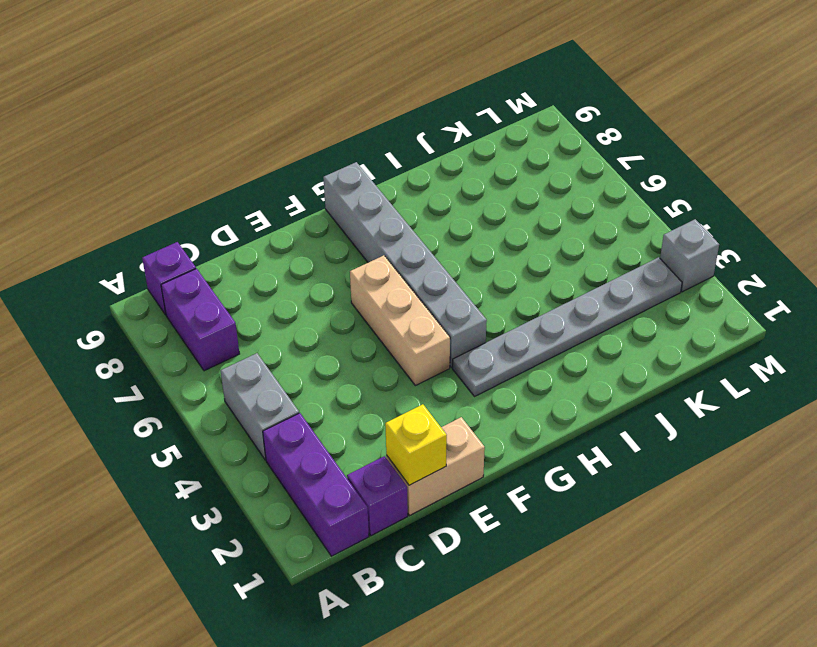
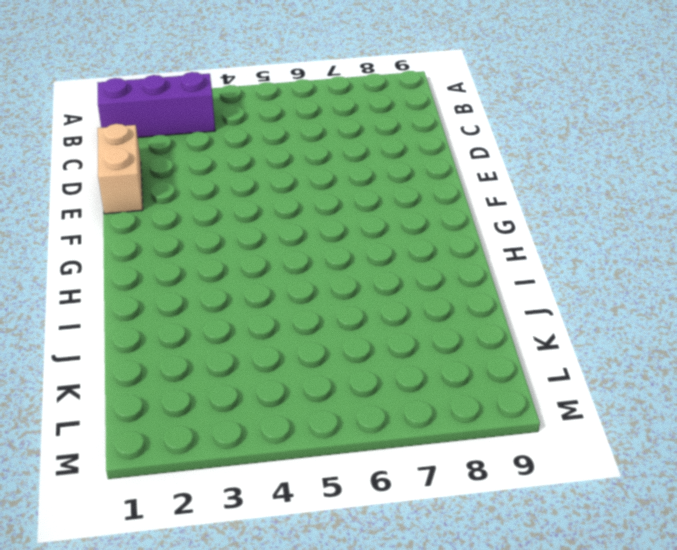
none -> grey 1x2 brick [221,353,299,460]
none -> purple 1x2 brick [161,269,240,371]

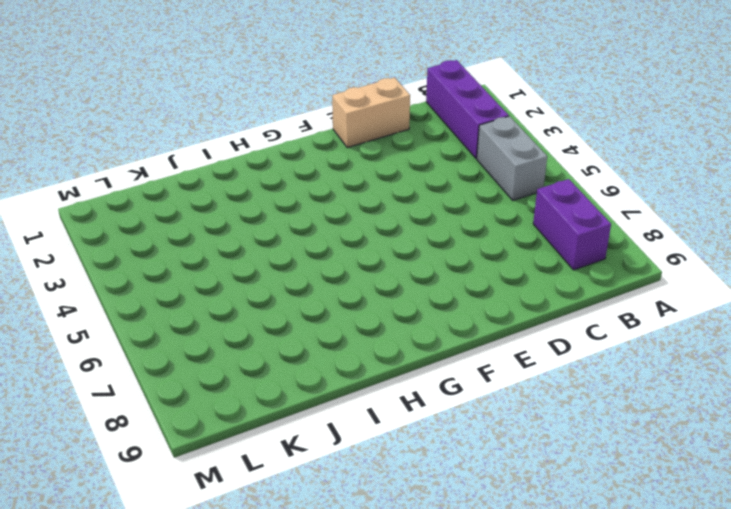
none -> purple 1x1 brick [142,242,196,315]
none -> purple 1x1 brick [347,456,408,536]

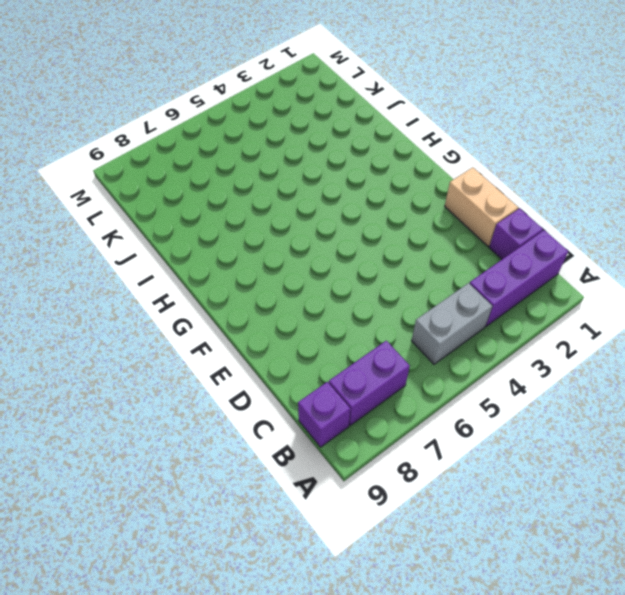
none -> tan 1x3 brick [350,255,450,386]
none -> grey 1x6 plate [453,257,682,397]

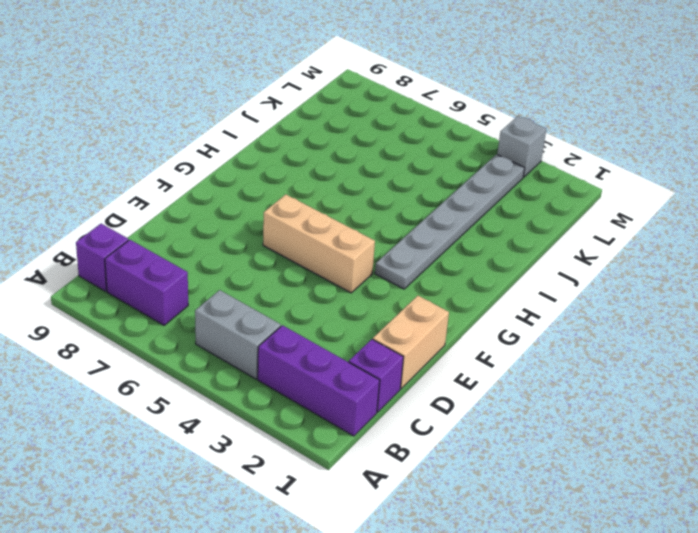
none -> grey 1x6 brick [323,162,487,368]
none -> yellow 1x1 brick [385,404,447,485]

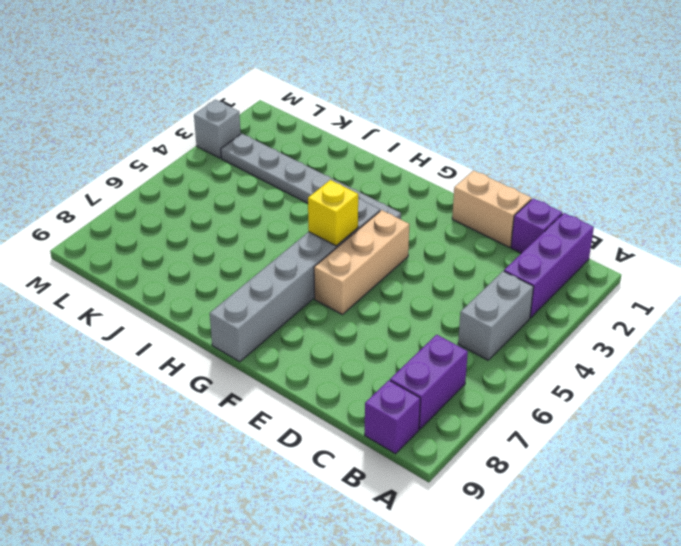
yellow 1x1 brick [308,180,358,246] -> yellow 1x1 brick moved to [385,404,447,485]

